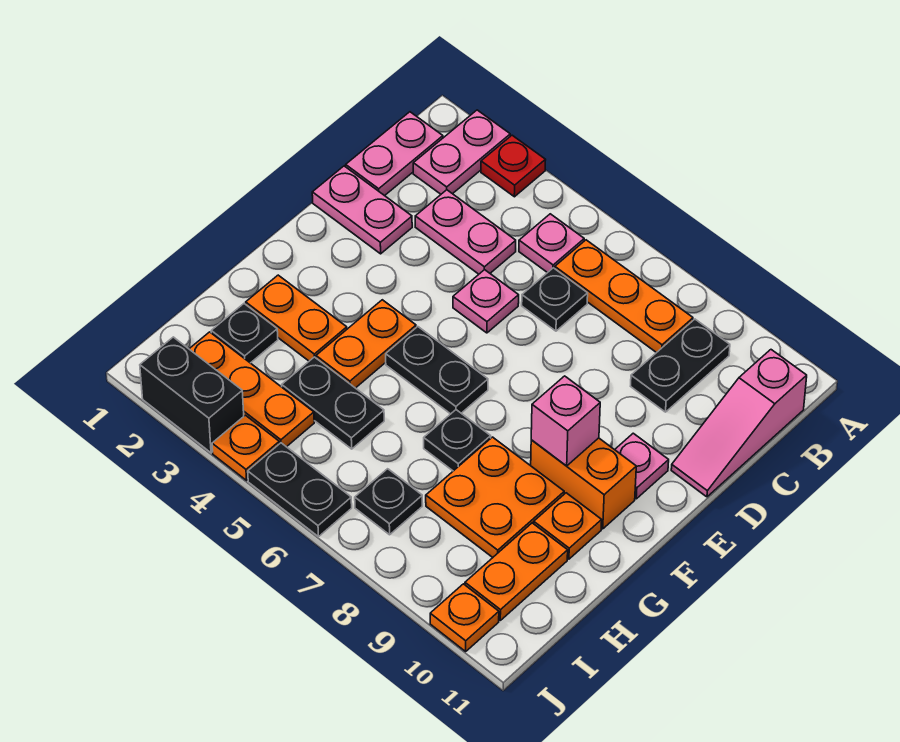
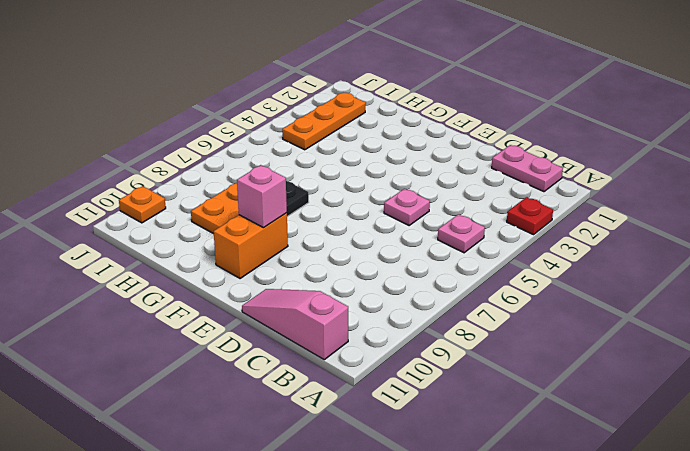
none -> pink 1x2 plate [413,110,510,194]
none -> orange 1x3 plate [555,240,693,353]
none -> black 1x2 plate [631,319,730,412]

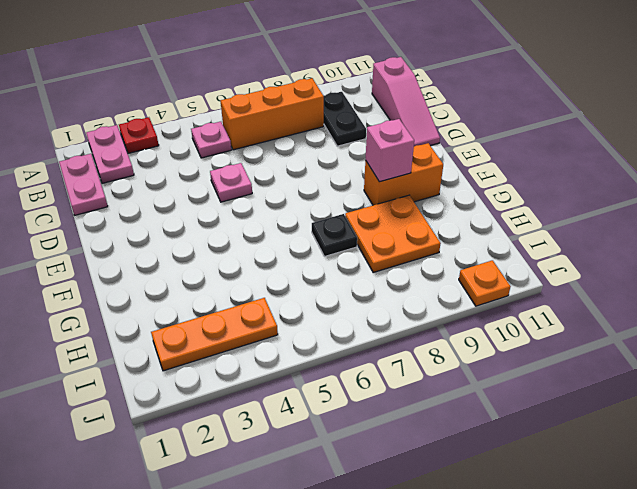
orange 1x3 brick [221,78,324,150] -> orange 1x3 plate [555,240,693,353]
none -> pink 1x2 plate [415,190,516,274]
none -> black 1x1 plate [522,268,588,331]
none -> pink 1x2 plate [312,166,412,254]

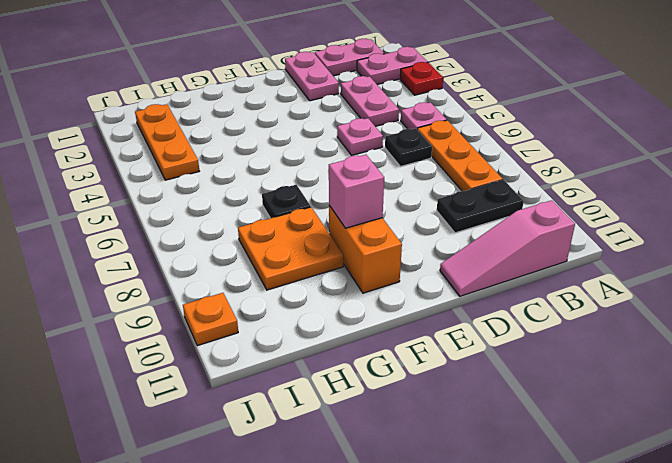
none -> pink 1x1 plate [615,433,669,499]
none -> orange 1x2 plate [316,300,416,388]
none -> black 1x2 plate [386,327,488,414]

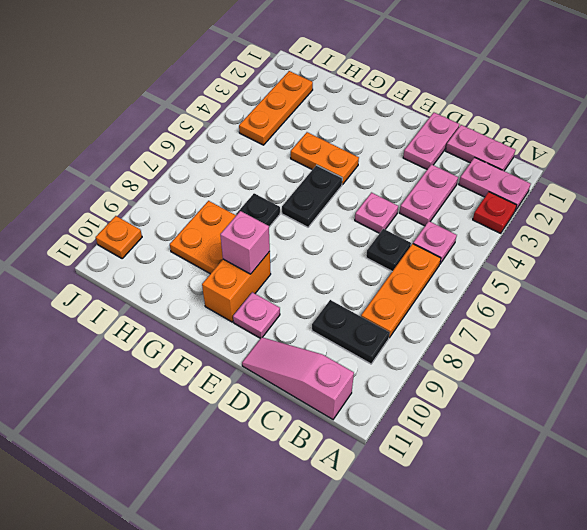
none -> orange 1x2 plate [246,275,347,361]
none -> orange 1x1 plate [534,493,602,559]
none -> black 1x1 plate [211,304,278,363]

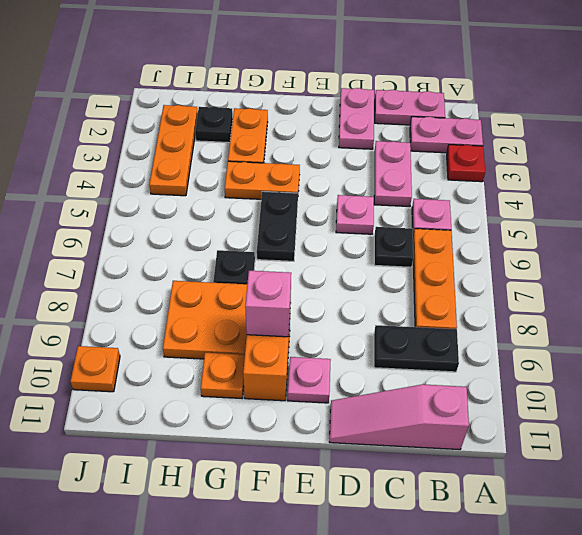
none -> black 1x2 plate [282,357,384,449]
none -> orange 1x2 plate [465,523,568,620]
none -> black 1x1 plate [355,469,422,535]

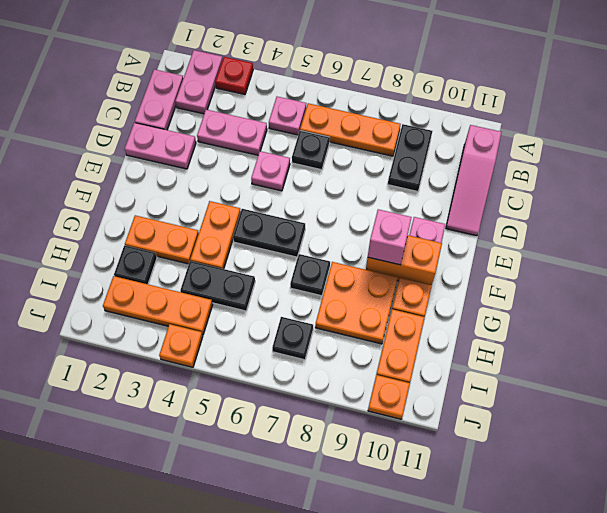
none -> black 1x2 brick [140,337,244,453]
none -> black 1x2 plate [248,443,352,537]

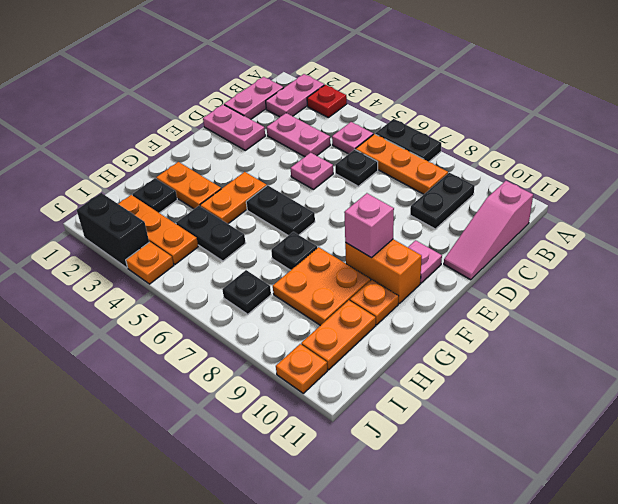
black 1x2 plate [375,119,441,162] -> black 1x2 plate moved to [248,443,352,537]

